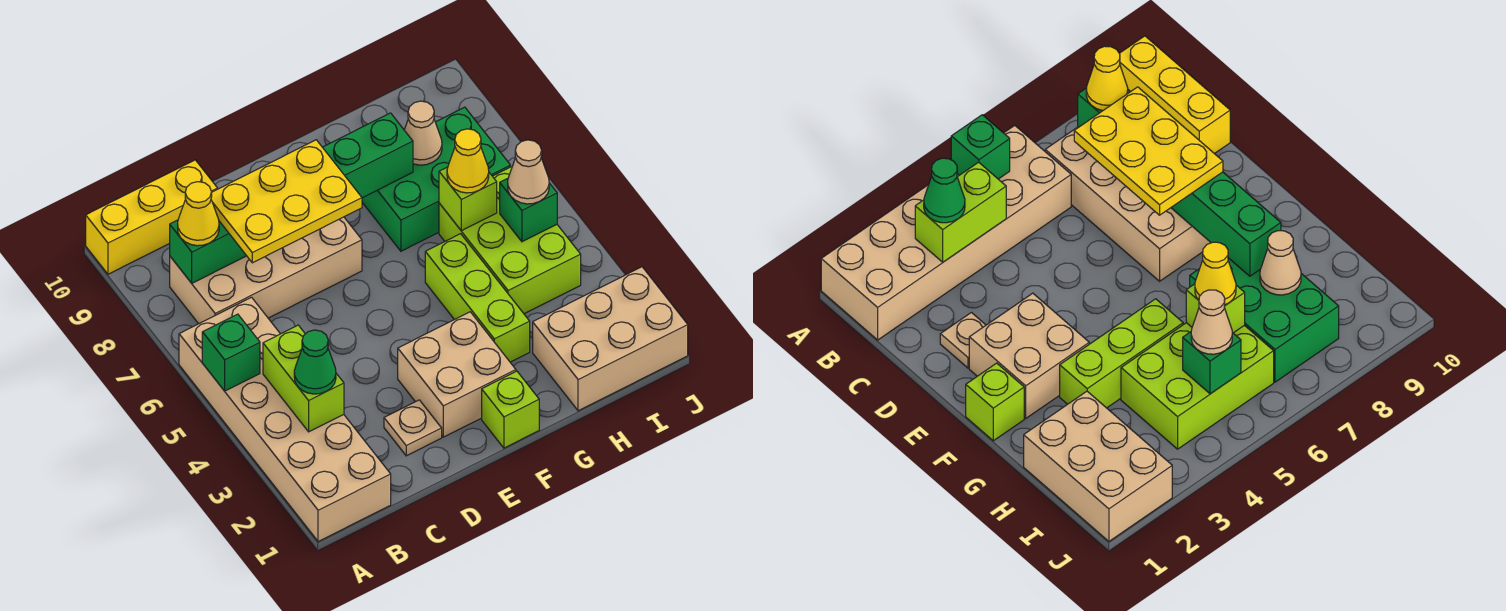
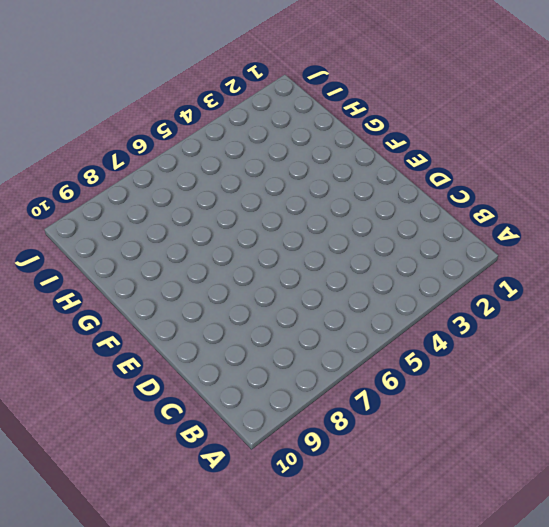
none -> tan 2x6 brick [179,297,391,542]
none -> yellow 1x3 brick [86,160,218,274]
none -> tan 2x4 brick [170,217,362,324]

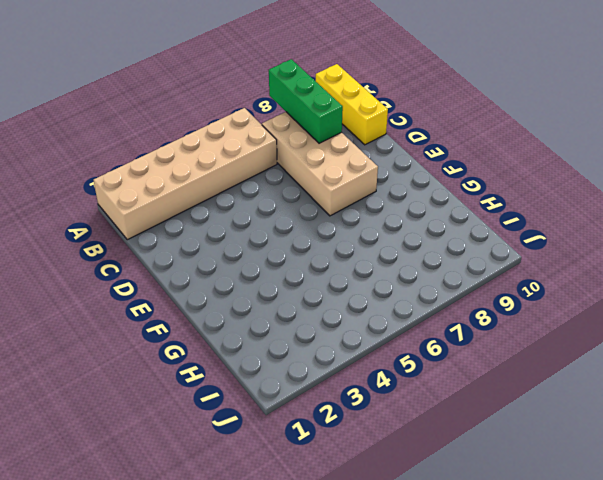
green 1x3 brick [269,59,343,143] -> green 1x6 brick [170,113,413,283]
none -> tan 1x1 plate [384,400,442,456]
none -> tan 2x2 brick [398,312,516,437]
none -> lime 1x1 brick [482,371,539,448]

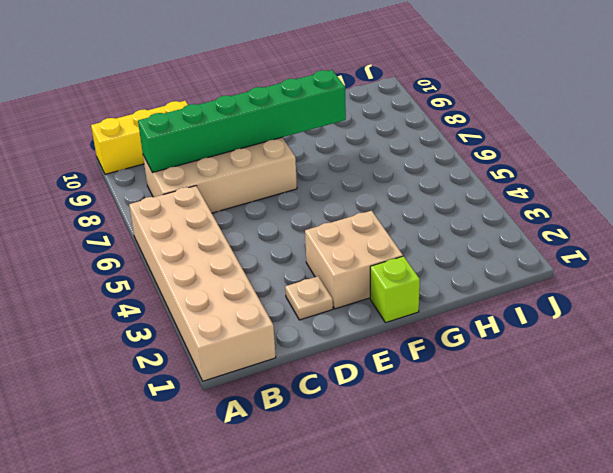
none -> lime 1x3 brick [425,234,530,362]
none -> green 2x3 brick [362,107,510,251]
none -> tan 2x3 brick [533,267,688,411]

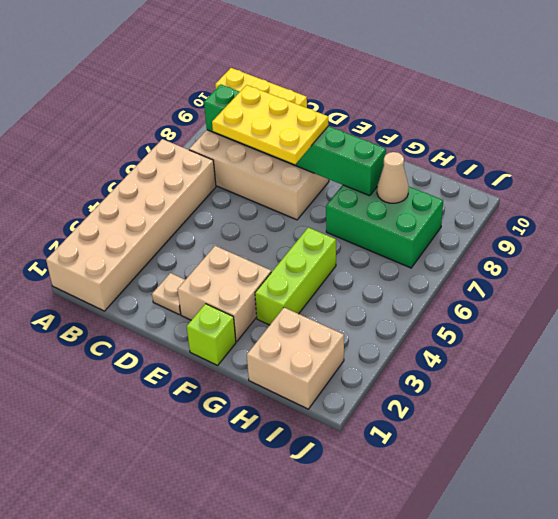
tan 2x2 brick [247,308,344,409] -> tan 2x3 brick [533,267,688,411]
none -> lime 2x3 brick [439,167,581,314]
none -> green 1x1 brick [202,314,260,391]
none -> lime 1x2 brick [263,325,344,432]

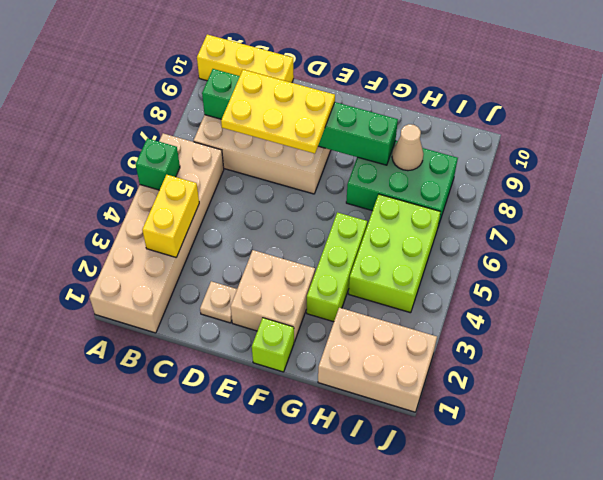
yellow 1x2 brick [142,175,199,257] -> lime 1x2 brick [263,325,344,432]
none -> lime 1x1 brick [439,167,497,231]
none -> green 1x1 brick [500,178,557,242]
none -> green 1x1 cone [294,330,336,394]

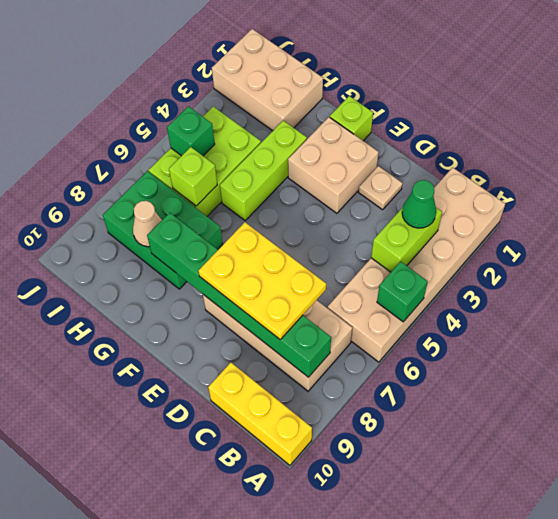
none -> yellow 1x1 cone [178,182,219,246]
none -> yellow 1x1 cone [447,129,489,193]
none -> tan 1x1 cone [508,140,549,204]

